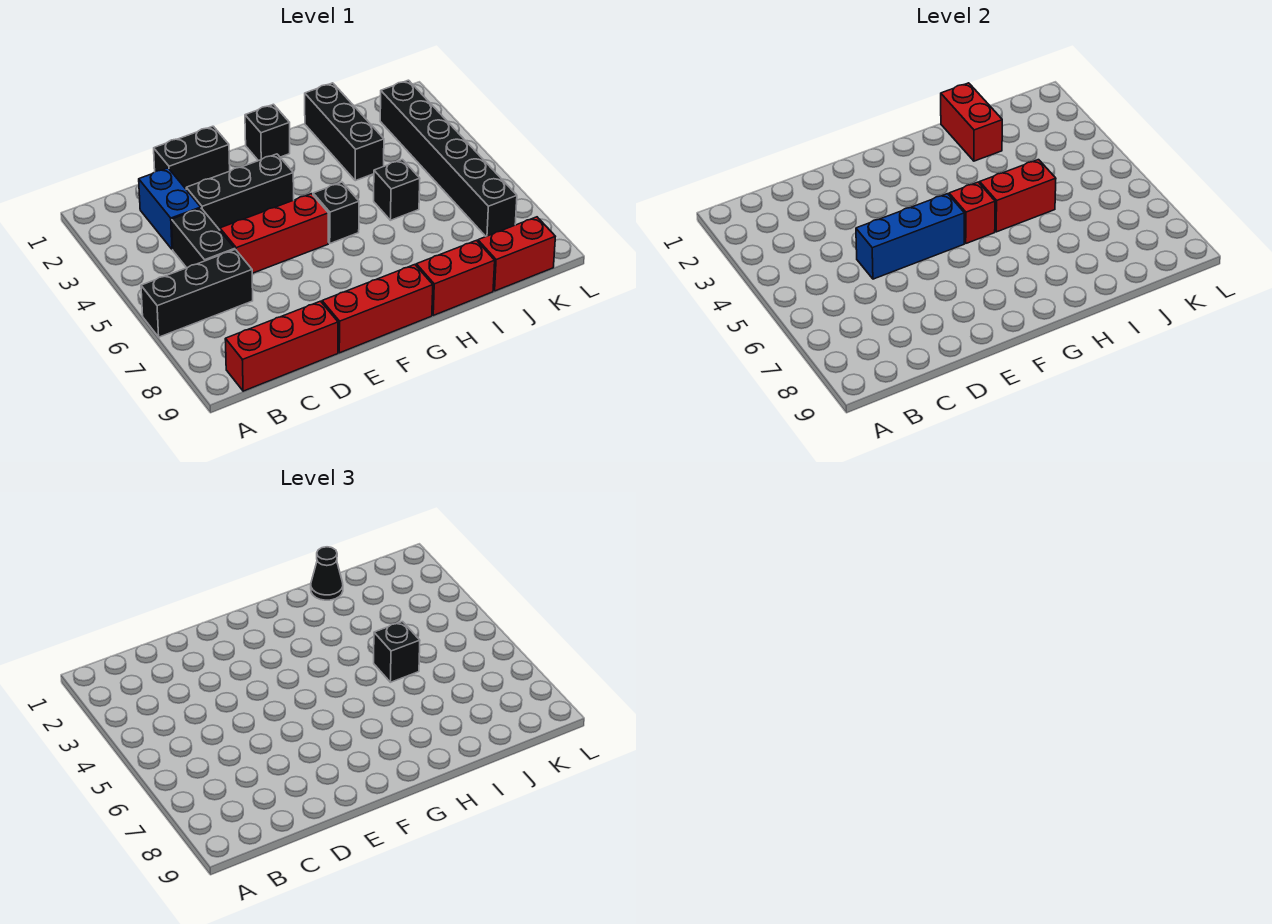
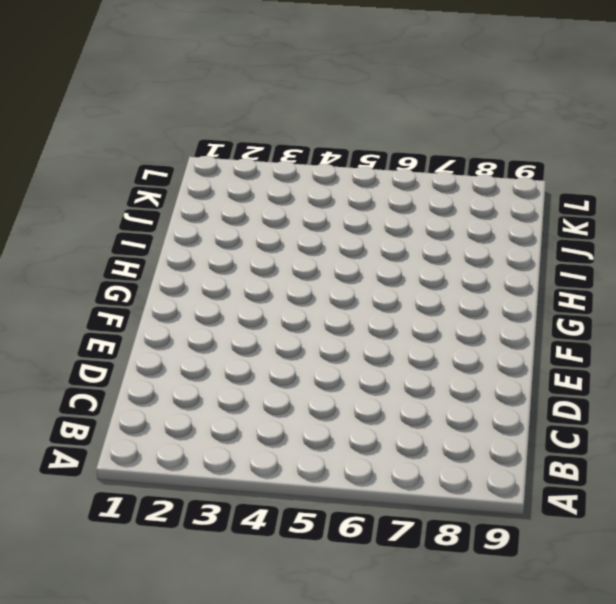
none -> black 1x3 brick [141,250,253,337]
none -> red 1x3 brick [225,301,338,391]
none -> blue 1x2 brick [139,168,201,249]

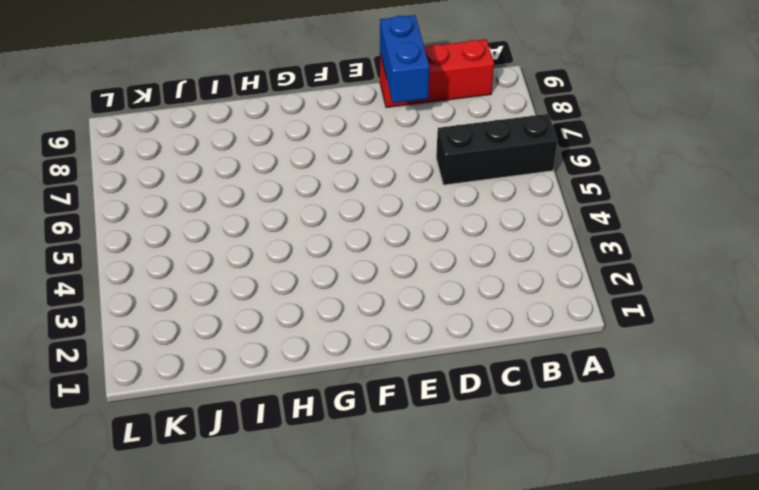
blue 1x2 brick [380,15,429,103] -> blue 1x2 brick moved to [139,168,201,249]
none -> black 1x2 brick [172,208,235,268]
none -> black 1x2 brick [154,126,230,189]
none -> black 1x3 brick [186,154,294,230]

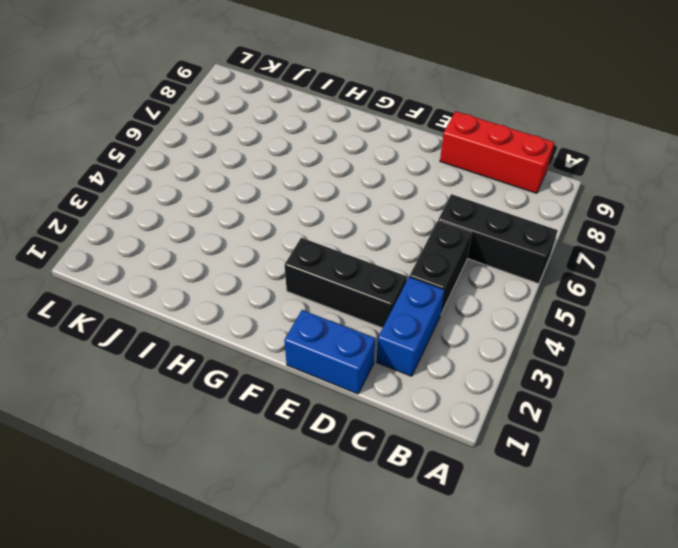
blue 1x2 brick [284,310,375,394] -> black 1x2 brick [154,126,230,189]
none -> red 1x3 brick [220,194,328,273]
none -> red 1x3 brick [322,265,433,353]
none -> black 1x1 brick [245,104,290,161]

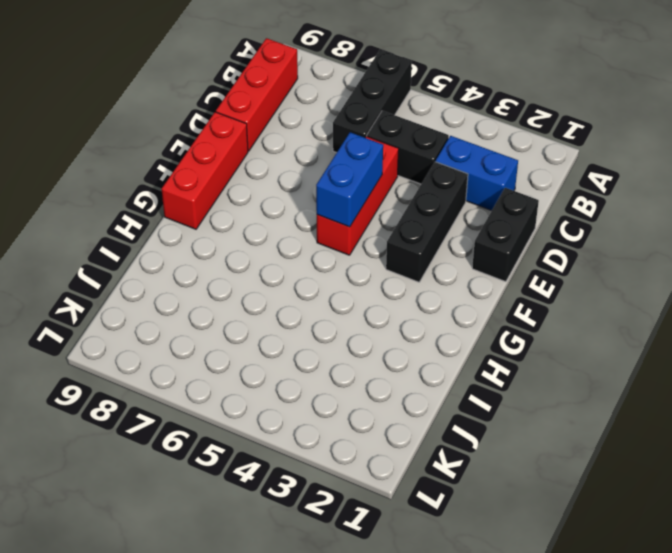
blue 1x2 brick [316,132,383,227] -> blue 1x3 brick [856,194,964,279]
none -> black 1x1 brick [245,104,290,161]
none -> black 1x1 brick [313,182,359,243]
none -> red 1x2 brick [416,240,495,315]

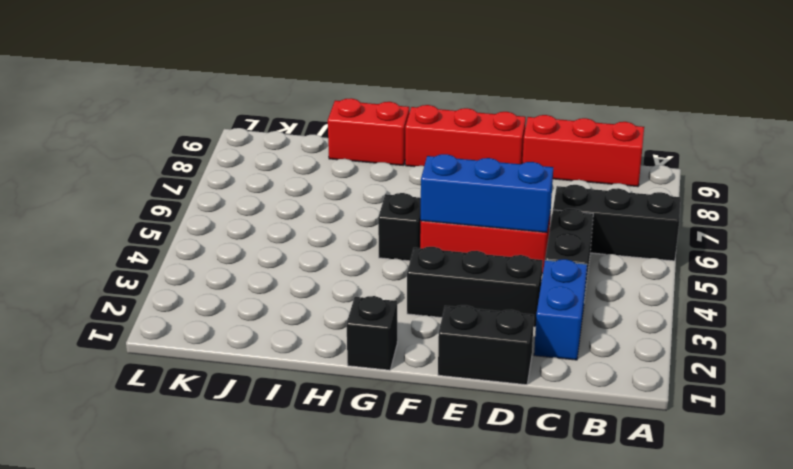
none -> black 1x3 brick [305,83,384,181]
none -> black 1x1 brick [374,160,420,220]
none -> red 1x2 brick [478,217,555,291]

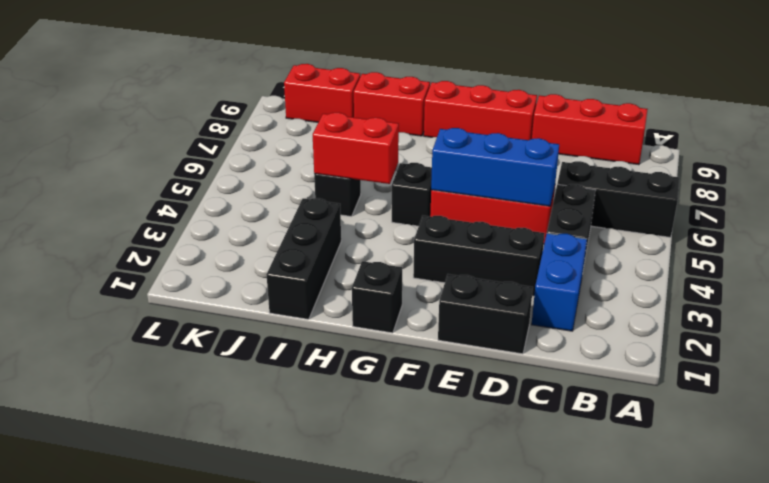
none -> black 1x6 brick [380,80,517,236]
none -> red 1x1 brick [949,182,995,243]
none -> red 1x2 brick [941,83,1002,161]

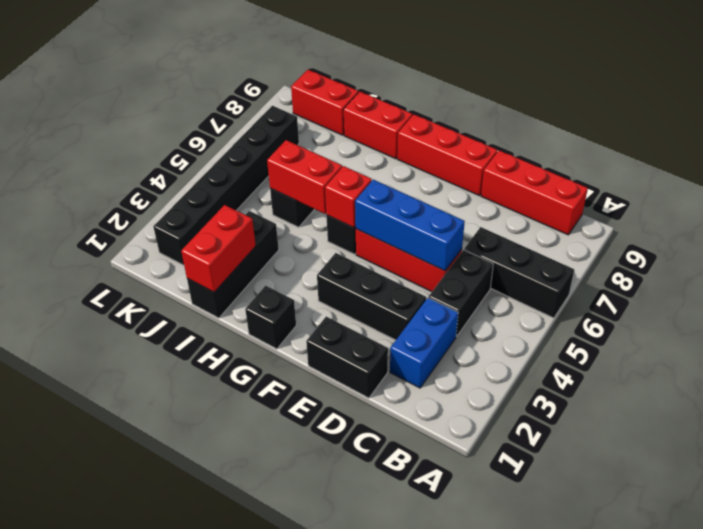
none -> black 1x1 cone [311,547,343,600]
none -> black 1x1 brick [374,622,420,682]

